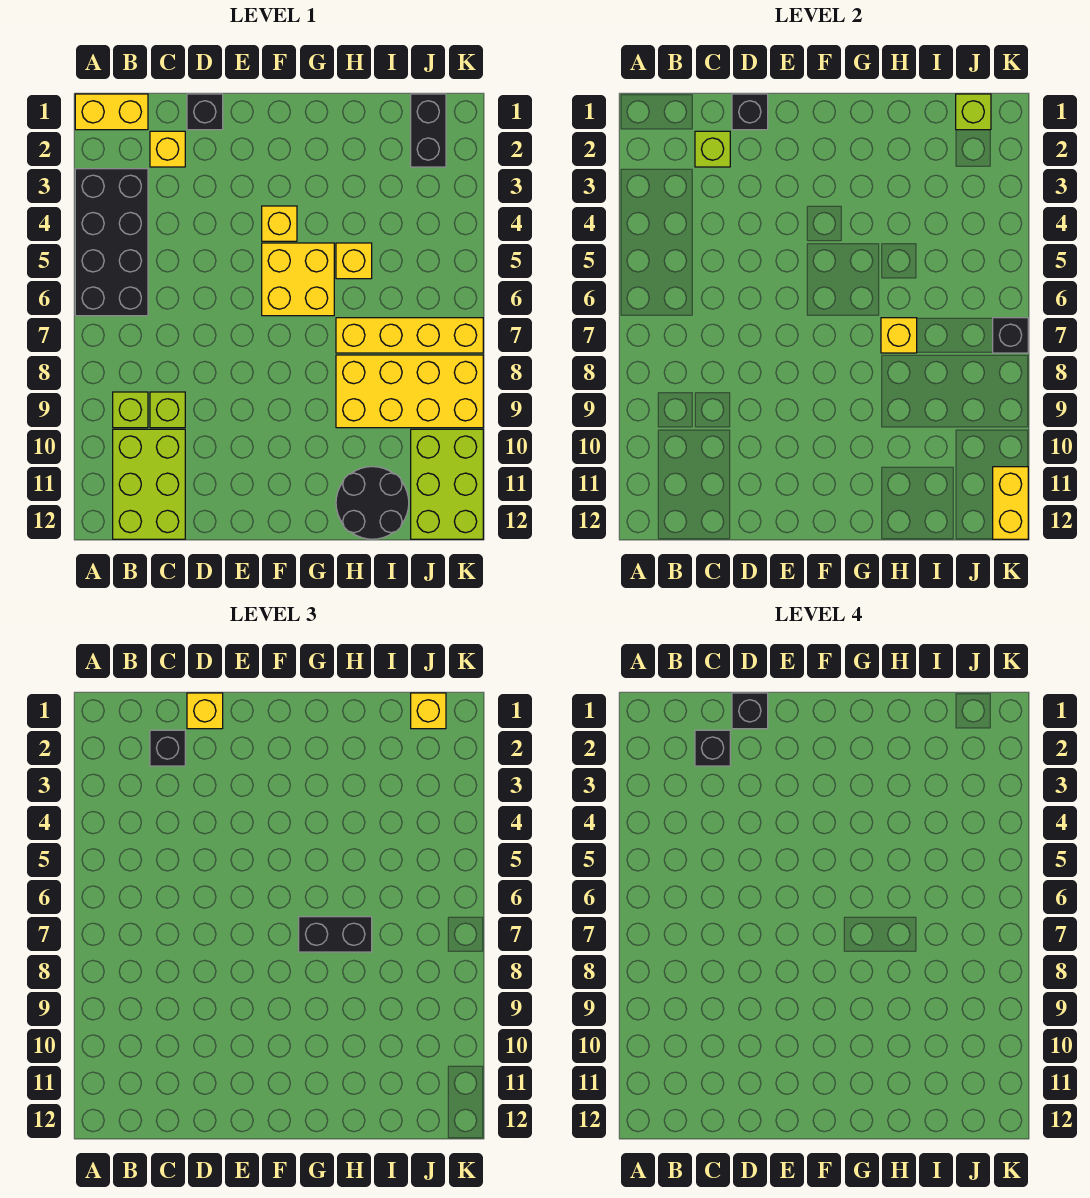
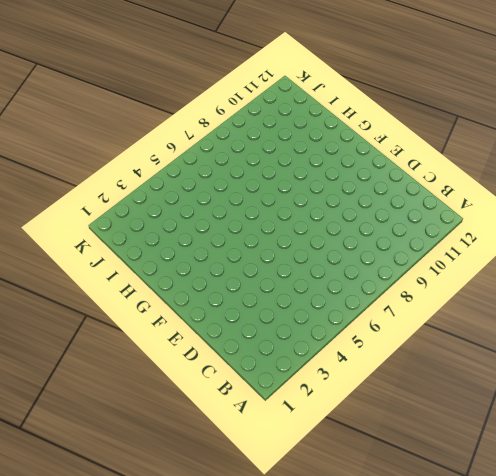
none -> yellow 1x2 brick [75,94,148,130]
none -> black 2x4 brick [75,169,148,316]
none -> lime 1x1 brick [113,392,148,428]

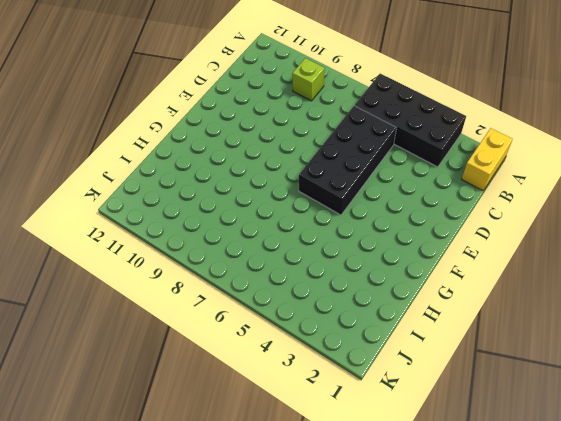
black 2x4 brick [299,106,396,215] -> yellow 2x2 brick [262,243,334,316]
none -> lime 2x3 brick [113,429,185,539]
none -> yellow 1x1 brick [150,131,185,167]
none -> lime 1x1 brick [150,392,185,428]

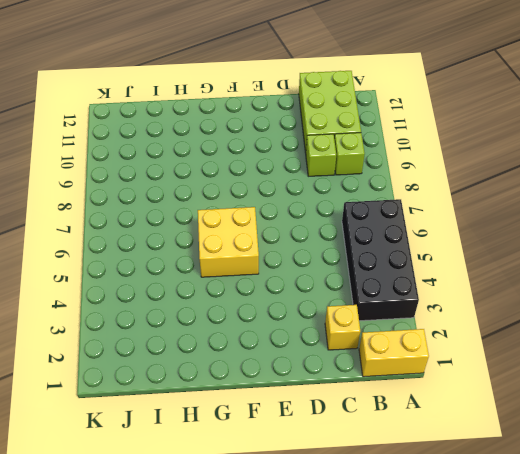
none -> black 1x1 brick [187,94,223,130]
none -> yellow 1x1 brick [262,206,297,241]
none -> yellow 1x1 brick [336,243,372,279]

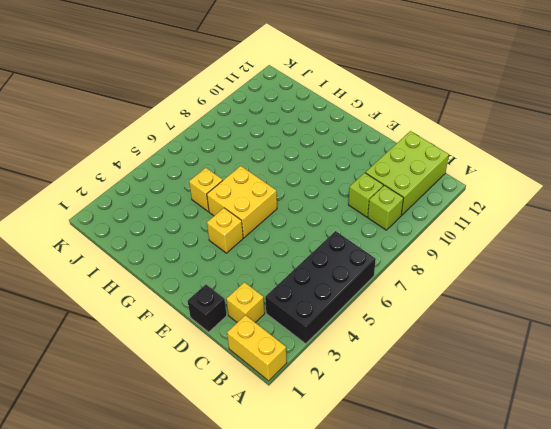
none -> yellow 1x4 brick [336,318,483,353]
none -> yellow 2x4 brick [336,355,483,428]
none -> black 2x2 round brick [336,467,409,539]

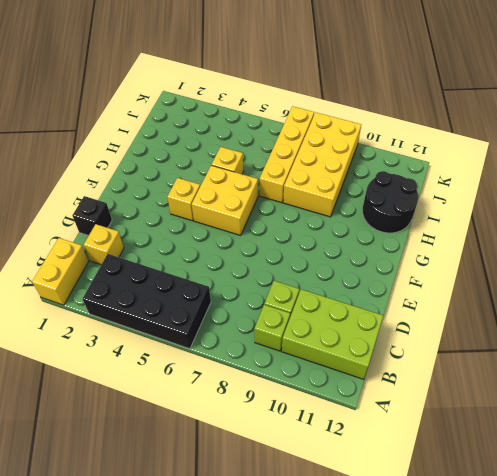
none -> black 1x2 brick [411,94,446,167]
none -> lime 2x3 brick [411,429,483,539]
none -> lime 1x1 brick [695,131,730,167]

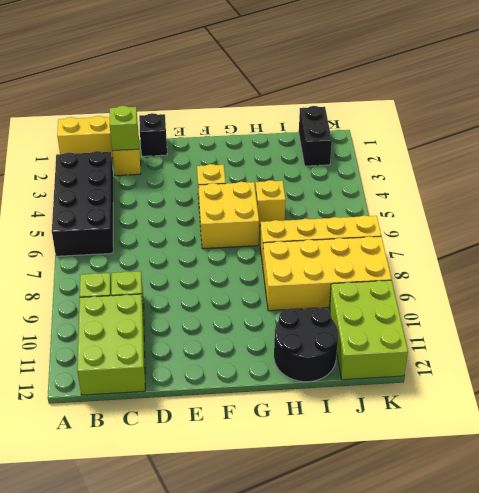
none -> black 1x1 brick [732,94,768,130]
none -> yellow 1x1 brick [881,318,917,353]
none -> lime 1x1 brick [956,94,991,130]

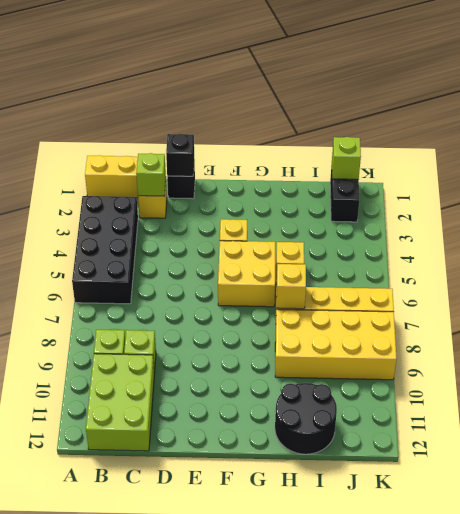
none -> lime 2x3 brick [411,429,483,539]
none -> black 1x1 brick [993,318,1028,353]
none -> yellow 1x2 brick [993,467,1028,539]

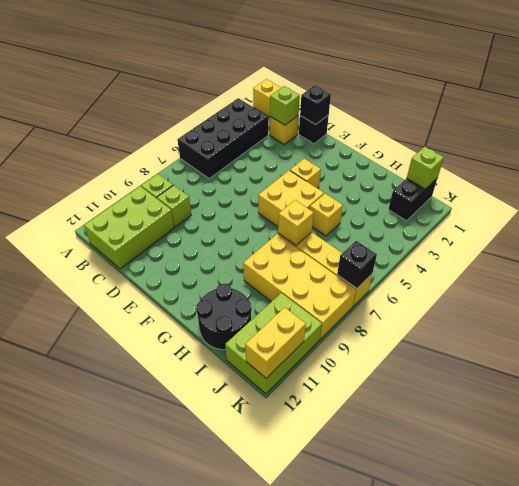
none -> black 1x1 brick [150,730,185,766]
none -> yellow 1x1 brick [187,693,223,729]
none -> black 1x2 brick [299,917,372,952]

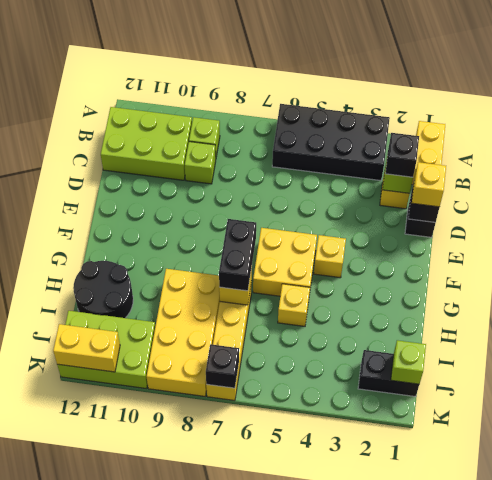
none -> yellow 1x1 brick [411,693,446,729]
none -> black 1x1 brick [695,730,730,766]
none -> black 1x1 brick [732,693,768,729]

